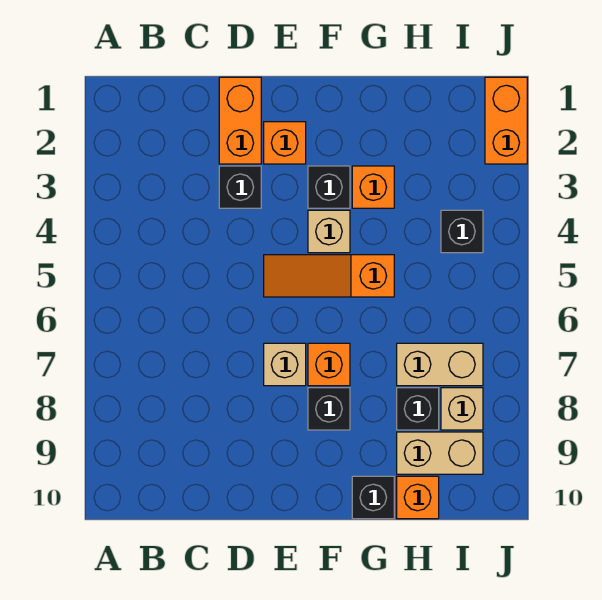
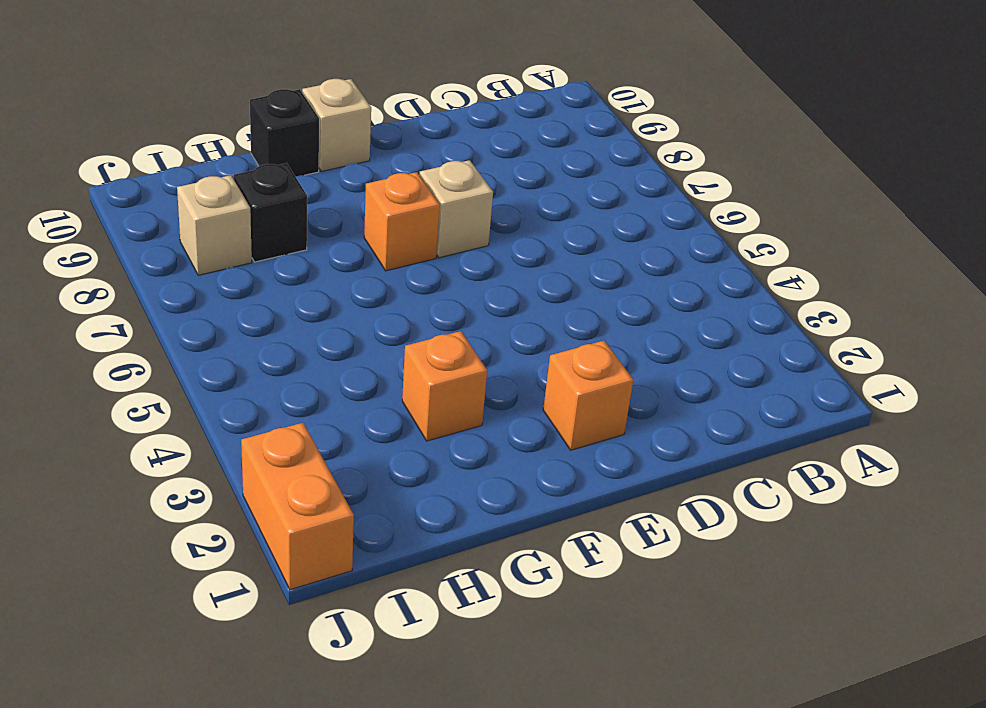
tan 1x1 brick [302,79,371,171] -> tan 1x1 brick moved to [308,210,350,253]
none -> orange 1x2 brick [219,77,261,164]
none -> black 1x1 brick [219,166,261,208]
none -> orange 1x3 slope [264,255,394,297]

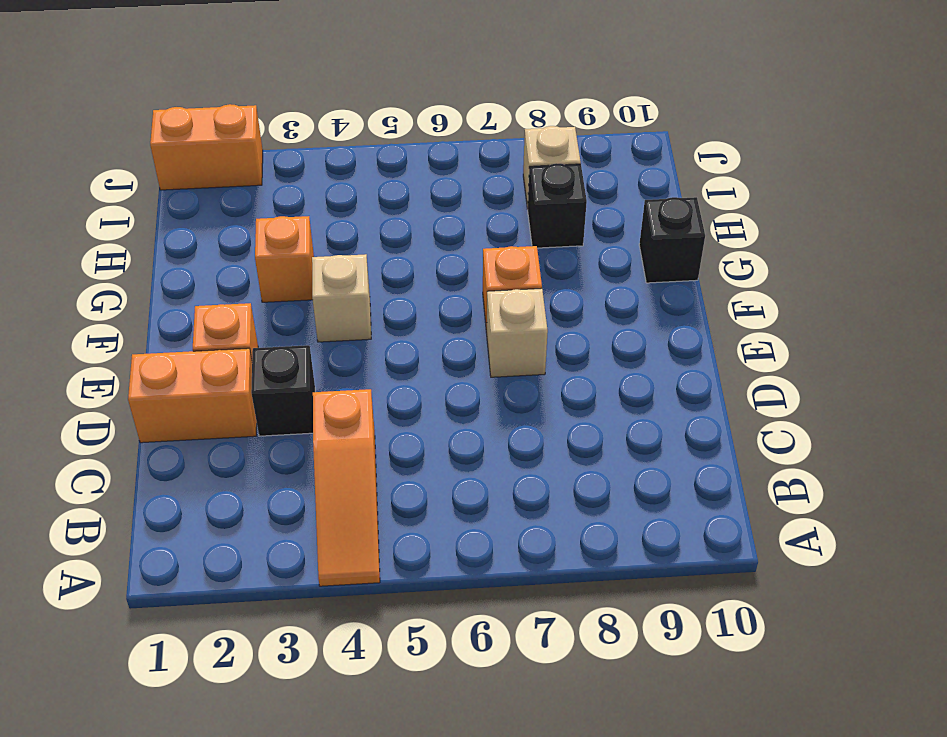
orange 1x3 slope [313,389,380,586] -> orange 1x3 slope moved to [264,255,394,297]
none -> black 1x1 brick [308,166,350,208]
none -> black 1x1 brick [308,388,350,430]
none -> tan 1x2 brick [397,343,483,386]

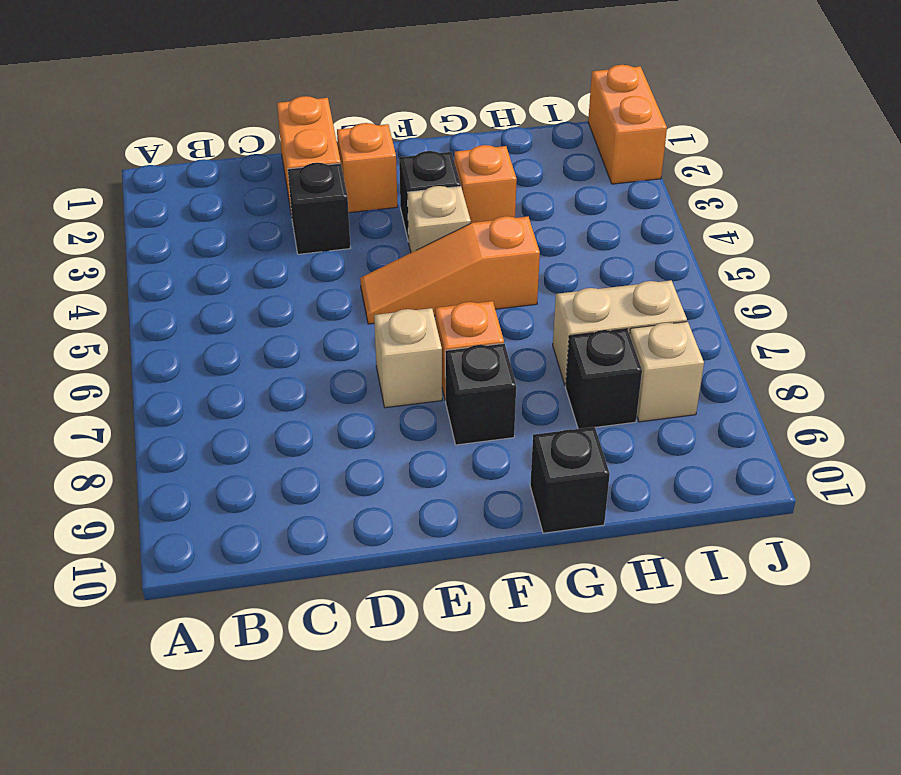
none -> tan 1x2 brick [397,432,483,474]
none -> orange 1x1 brick [397,476,439,519]
none -> black 1x1 brick [441,210,483,253]

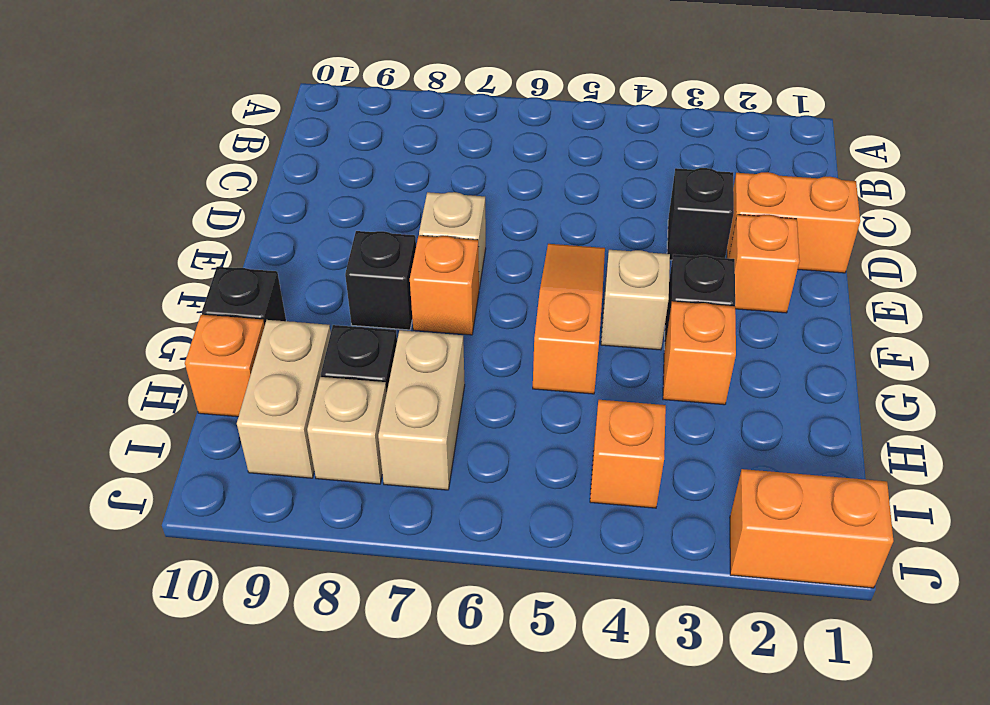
orange 1x1 brick [590,400,666,508] -> black 1x1 brick [441,210,483,253]

